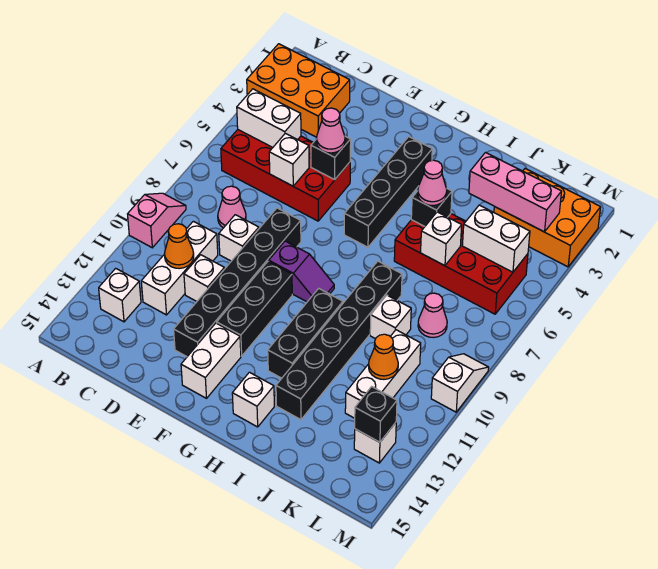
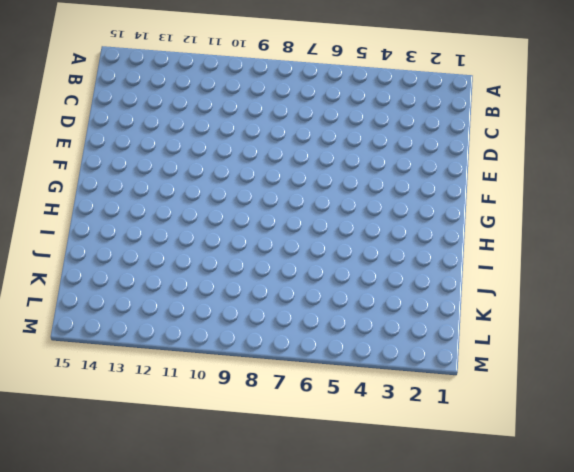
none -> orange 2x3 brick [247,44,350,137]
none -> pink 1x2 slope [128,193,186,248]
none -> red 2x4 brick [221,130,350,221]
none -> white 1x1 brick [99,268,141,322]

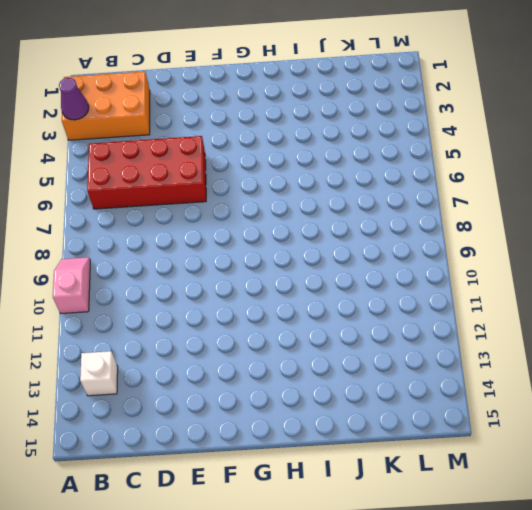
purple 1x1 cone [59,78,89,120] -> none
none -> pink 1x1 cone [218,186,246,228]
none -> white 1x3 brick [141,221,218,315]
none -> white 1x1 brick [219,215,259,261]
none -> white 1x1 brick [184,255,224,301]

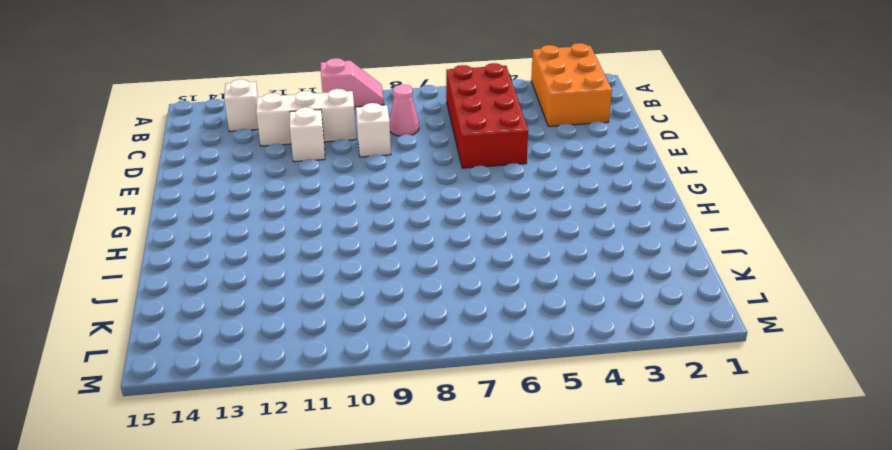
none -> black 1x6 brick [174,208,301,357]
none -> purple 1x2 slope [269,241,334,302]
none -> black 1x3 brick [217,261,292,356]
none -> white 1x2 brick [181,323,241,398]

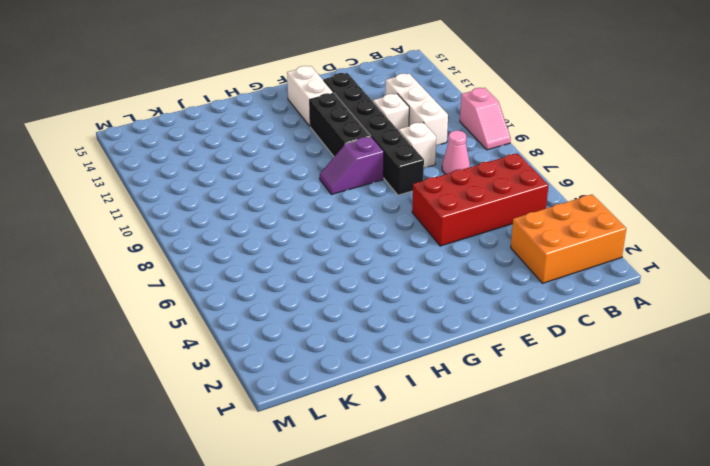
none -> white 1x1 brick [99,268,141,322]
none -> black 1x4 brick [344,137,432,247]
none -> black 1x3 brick [268,288,343,378]
none -> white 1x1 brick [232,372,274,427]

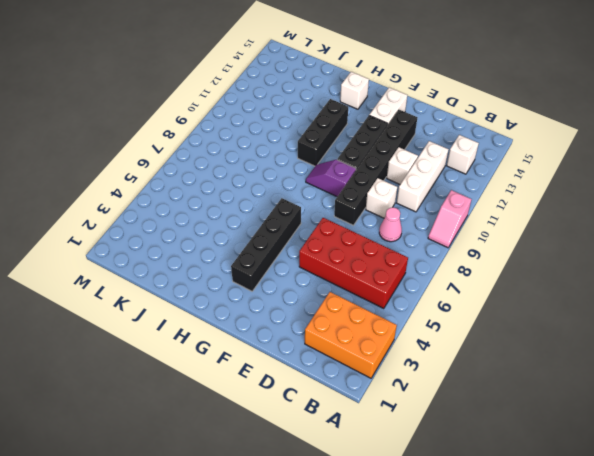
none -> red 2x4 brick [394,214,528,314]
none -> black 1x6 brick [276,261,402,420]
none -> white 1x1 brick [370,295,411,339]
none -> orange 2x3 brick [494,169,601,267]

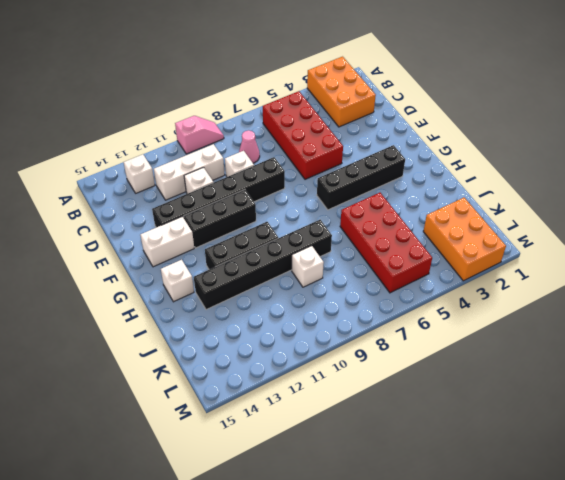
none -> purple 1x2 slope [269,241,334,302]
none -> pink 1x1 cone [418,293,447,337]
none -> white 1x3 brick [345,330,421,418]
none -> white 1x1 brick [354,423,396,463]

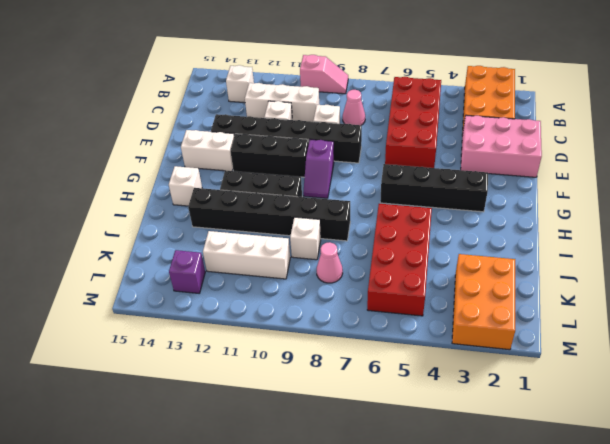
pink 2x3 brick [461,115,542,177] -> none
purple 1x1 brick [169,250,205,293] -> white 1x1 brick [354,423,396,463]
none -> white 1x2 slope [431,354,489,412]
none -> white 1x2 brick [237,89,301,147]
none -> orange 1x1 cone [165,224,194,269]
none -> white 1x1 brick [269,133,309,186]

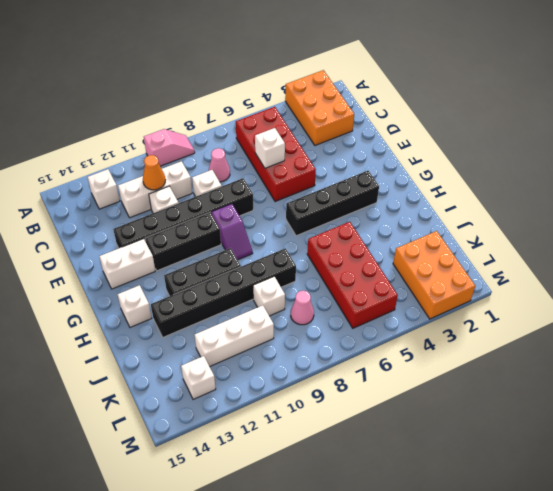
none -> white 1x2 slope [431,354,489,412]
none -> white 1x2 brick [237,89,301,147]
none -> black 1x1 brick [311,136,351,179]
none -> black 1x1 brick [411,188,452,226]

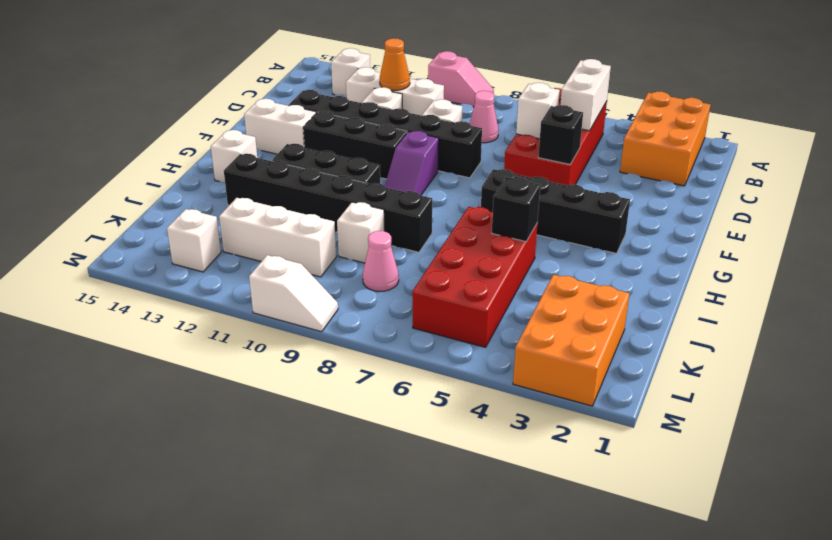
none -> pink 1x3 brick [469,153,562,232]
none -> white 1x1 brick [421,212,462,266]
none -> white 1x2 brick [462,205,530,272]
none -> orange 1x1 cone [369,334,398,379]

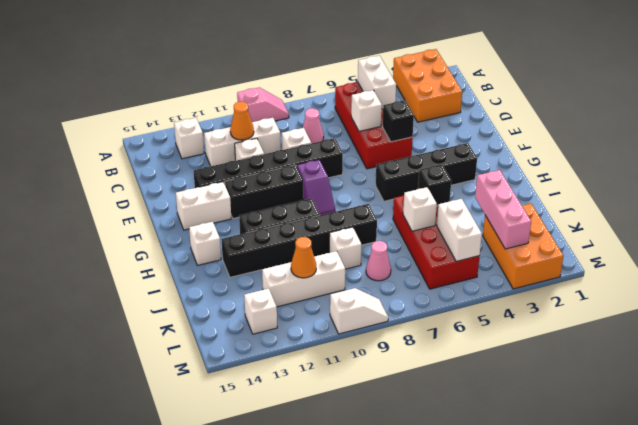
none -> black 1x1 brick [355,387,397,442]
none -> pink 1x1 cone [316,108,345,153]
none -> pink 1x1 cone [418,160,447,205]

